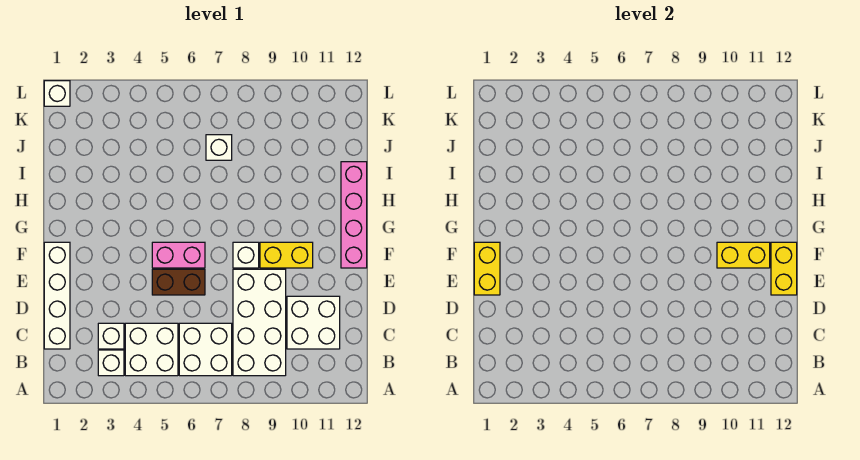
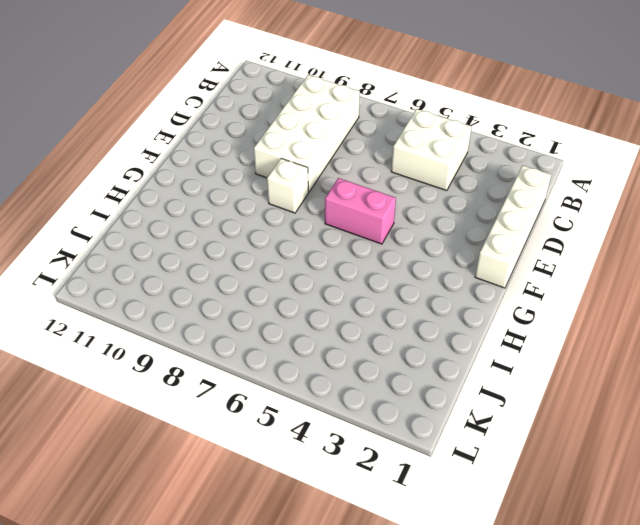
none -> white 1x1 brick [98,350,124,376]
none -> white 2x2 brick [179,323,232,376]
none -> white 1x1 brick [98,323,124,349]

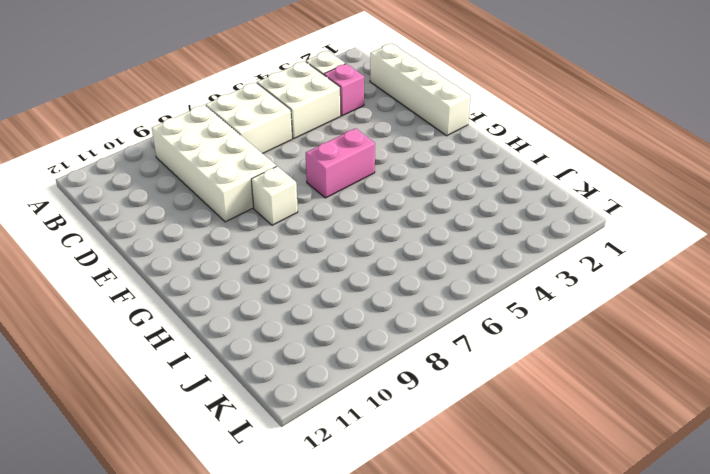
pink 1x1 brick [324,64,364,116] -> white 1x1 brick [98,323,124,349]
none -> white 2x2 brick [287,296,340,349]
none -> brown 1x2 brick [152,269,205,295]
none -> yellow 1x2 brick [260,242,313,268]

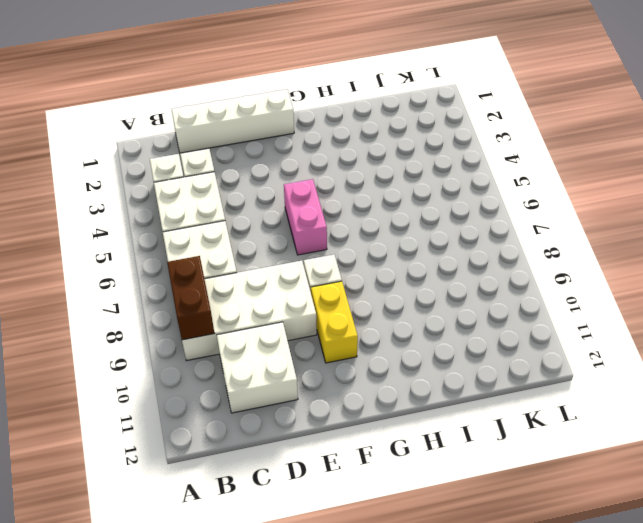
brown 1x2 brick [167,256,215,340] -> brown 1x2 brick moved to [152,269,205,295]
none -> pink 1x4 brick [341,162,367,268]
none -> white 1x1 brick [206,135,232,160]
none -> white 1x1 brick [44,81,70,106]

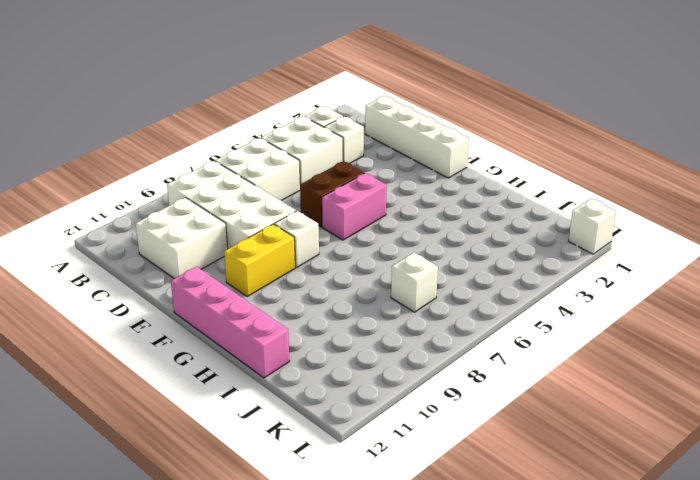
none -> yellow 1x2 brick [474,242,500,295]
none -> yellow 1x2 brick [771,242,797,295]
none -> yellow 1x2 brick [717,242,770,268]

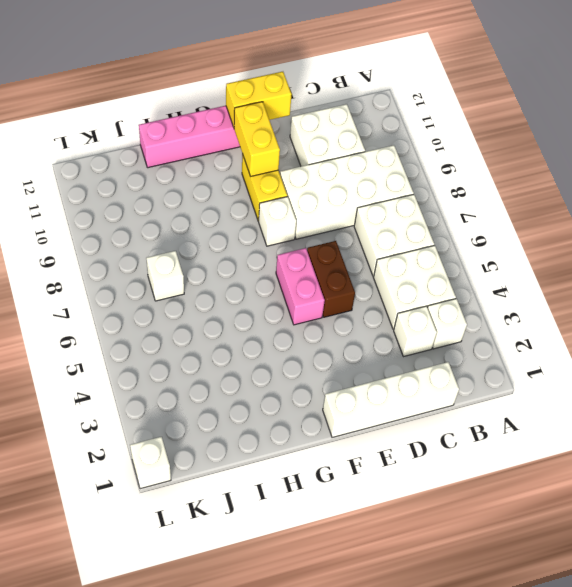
none -> yellow 1x2 brick [474,242,500,295]

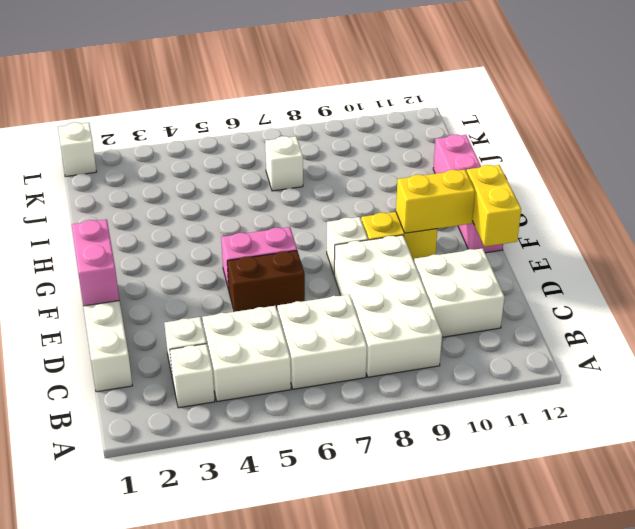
pink 1x2 brick [72,219,119,306] -> yellow 1x2 brick [474,242,500,295]

